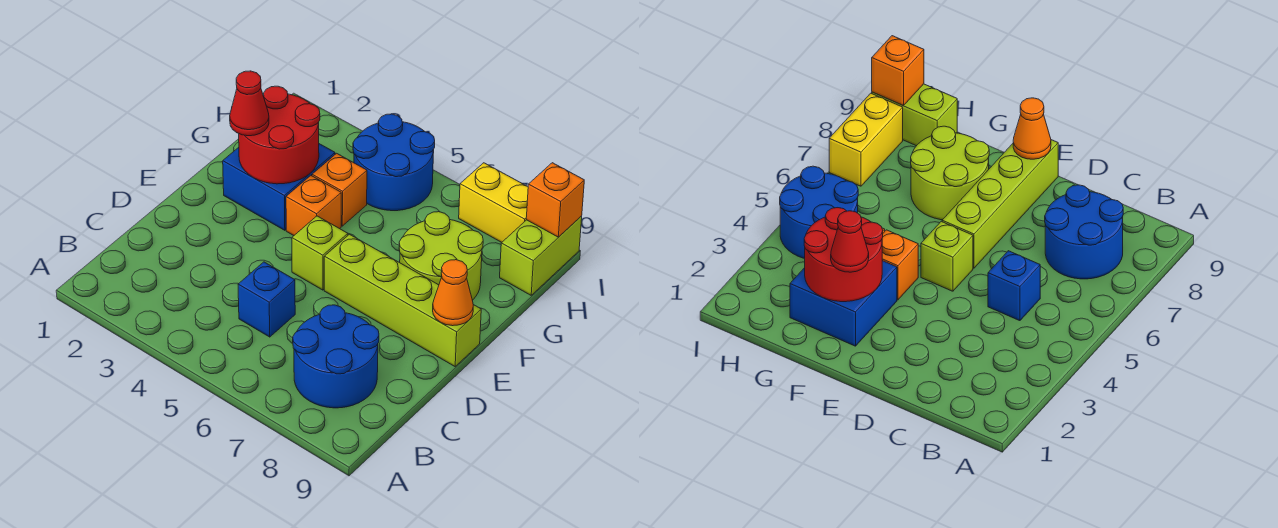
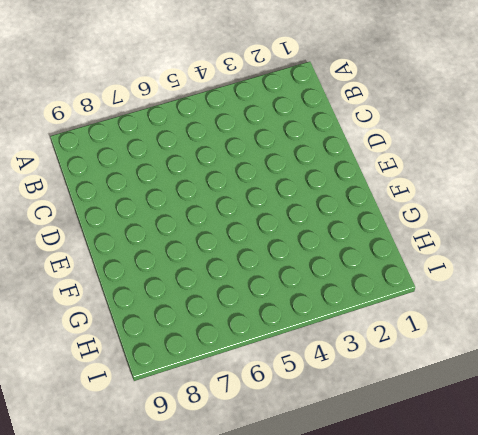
none -> blue 2x2 round brick [293,305,379,408]
none -> blue 1x1 brick [238,262,295,337]
none -> lime 1x1 brick [292,216,348,290]

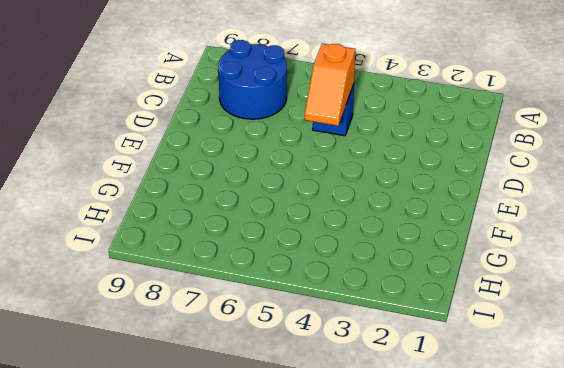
orange 1x2 slope [305,44,355,126] -> none
none -> lime 1x1 brick [292,216,348,290]
none -> lime 1x4 brick [324,234,481,366]
none -> blue 2x2 brick [223,144,335,230]

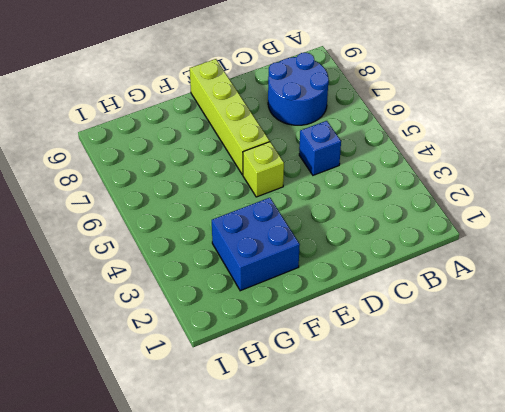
none -> orange 1x1 brick [286,176,341,235]
none -> lime 2x2 round brick [399,212,483,300]
none -> orange 1x1 brick [312,153,367,226]

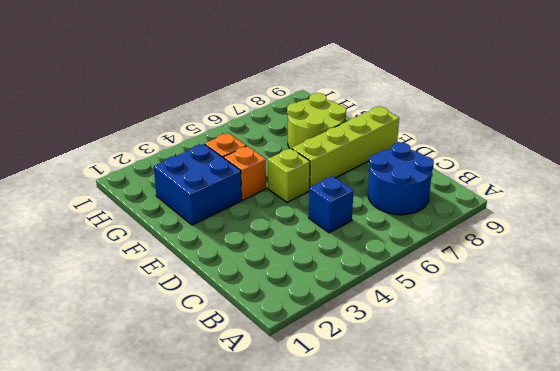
none -> blue 2x2 round brick [353,114,435,211]
none -> lime 1x2 brick [500,216,582,295]
none -> yellow 1x2 brick [459,163,528,242]

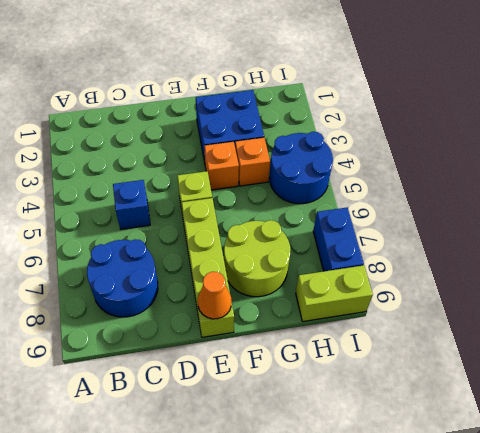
blue 1x2 brick [313,208,364,271] -> yellow 1x2 brick [459,163,528,242]
none -> red 2x2 round brick [239,86,320,184]
none -> orange 1x1 brick [526,163,584,237]
none -> red 1x1 cone [230,71,269,136]

